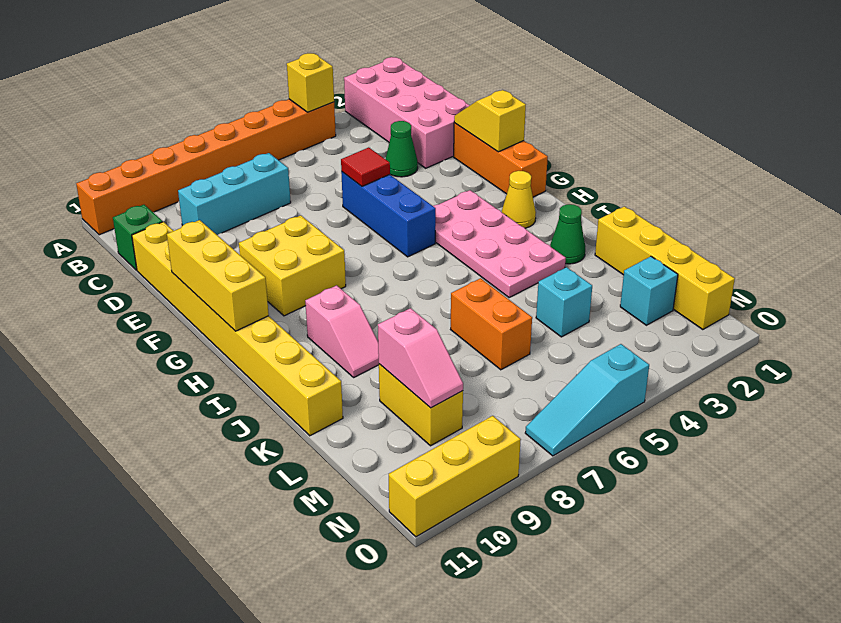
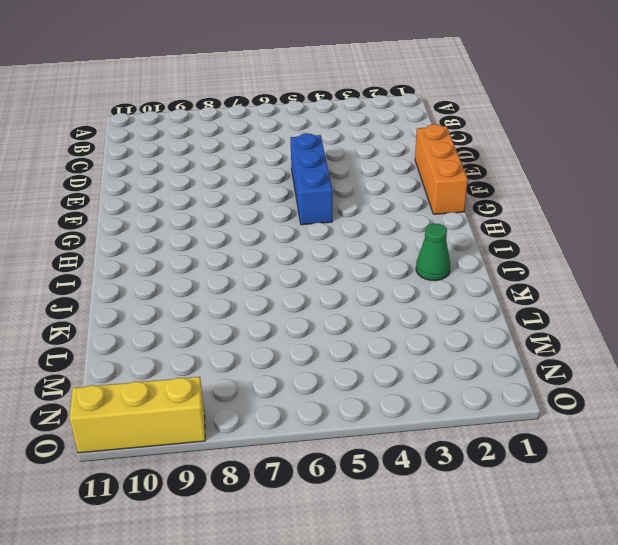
none -> pink 2x4 brick [344,57,470,168]
none -> orange 1x8 brick [76,99,336,235]
none -> cyan 1x3 brick [178,153,291,235]

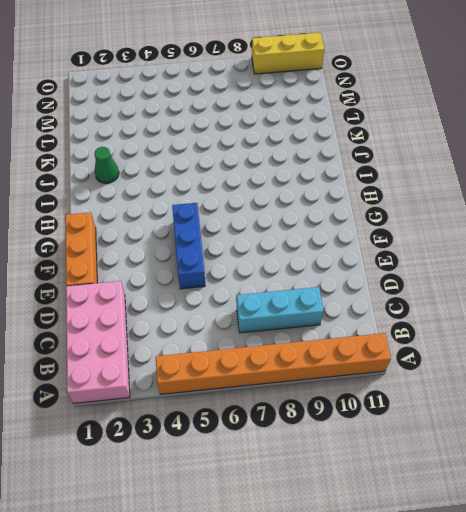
none -> green 1x1 brick [113,205,163,270]
none -> green 1x1 cone [386,121,418,177]
none -> yellow 1x8 brick [132,222,343,436]

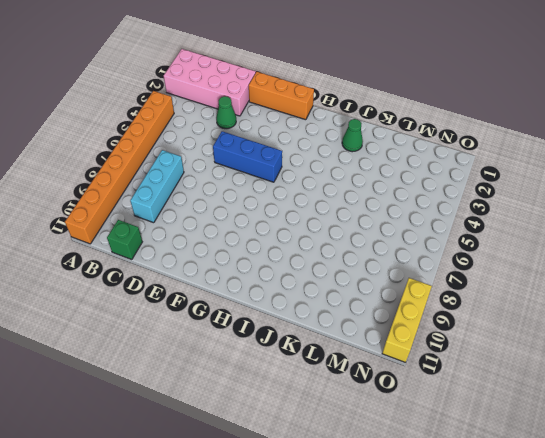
none -> yellow 1x8 brick [132,222,343,436]
none -> yellow 2x2 brick [239,215,346,316]
none -> pink 2x4 plate [433,190,566,297]

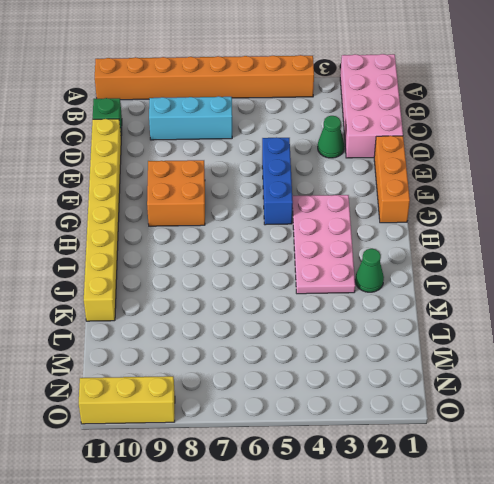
orange 2x2 brick [147,160,205,226] -> yellow 2x2 brick [239,215,346,316]
none -> yellow 1x1 cone [502,171,536,228]
none -> pink 1x2 slope [305,285,379,377]
none -> yellow 1x4 brick [595,206,735,330]

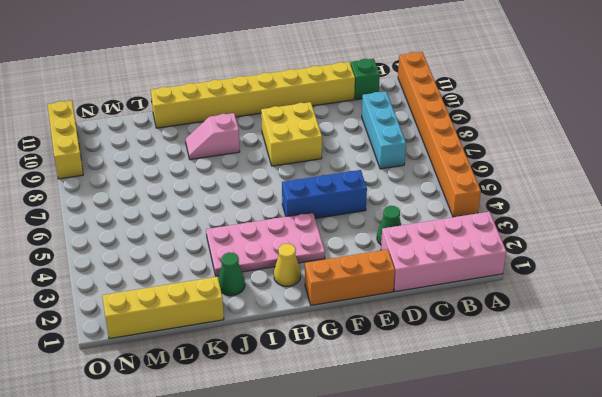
none -> orange 1x2 brick [451,278,532,370]
none -> cyan 1x1 brick [536,267,592,337]
none -> yellow 1x2 brick [379,364,463,446]

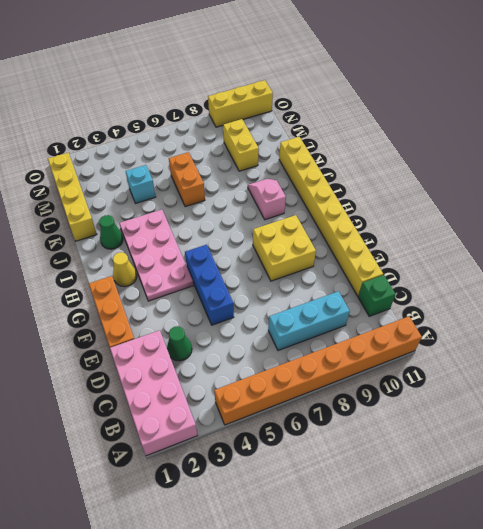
none -> cyan 1x1 brick [620,256,678,325]
none -> cyan 1x3 slope [525,344,649,456]
none -> yellow 1x1 brick [287,53,334,112]

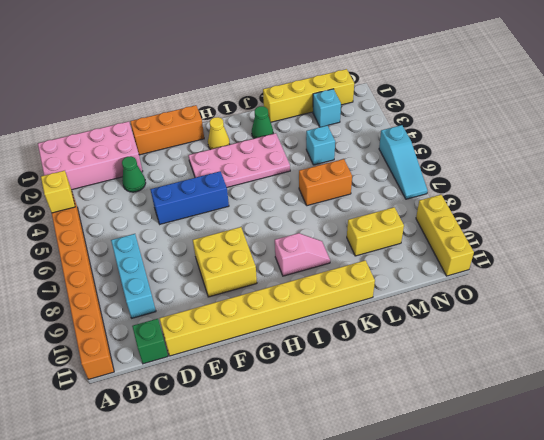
none -> yellow 1x2 slope [454,90,526,152]
none -> red 1x1 tile [341,147,390,186]
none -> yellow 1x3 brick [167,220,269,331]

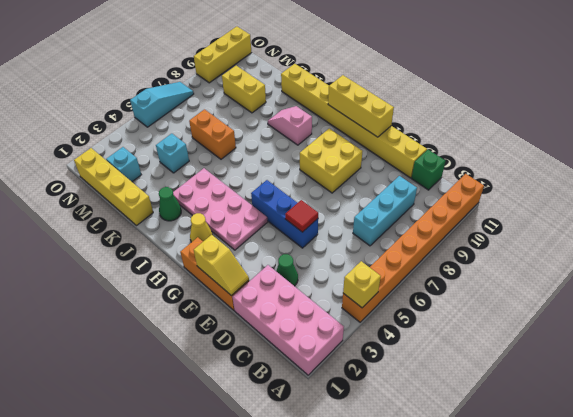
none -> pink 1x2 slope [378,308,463,408]

